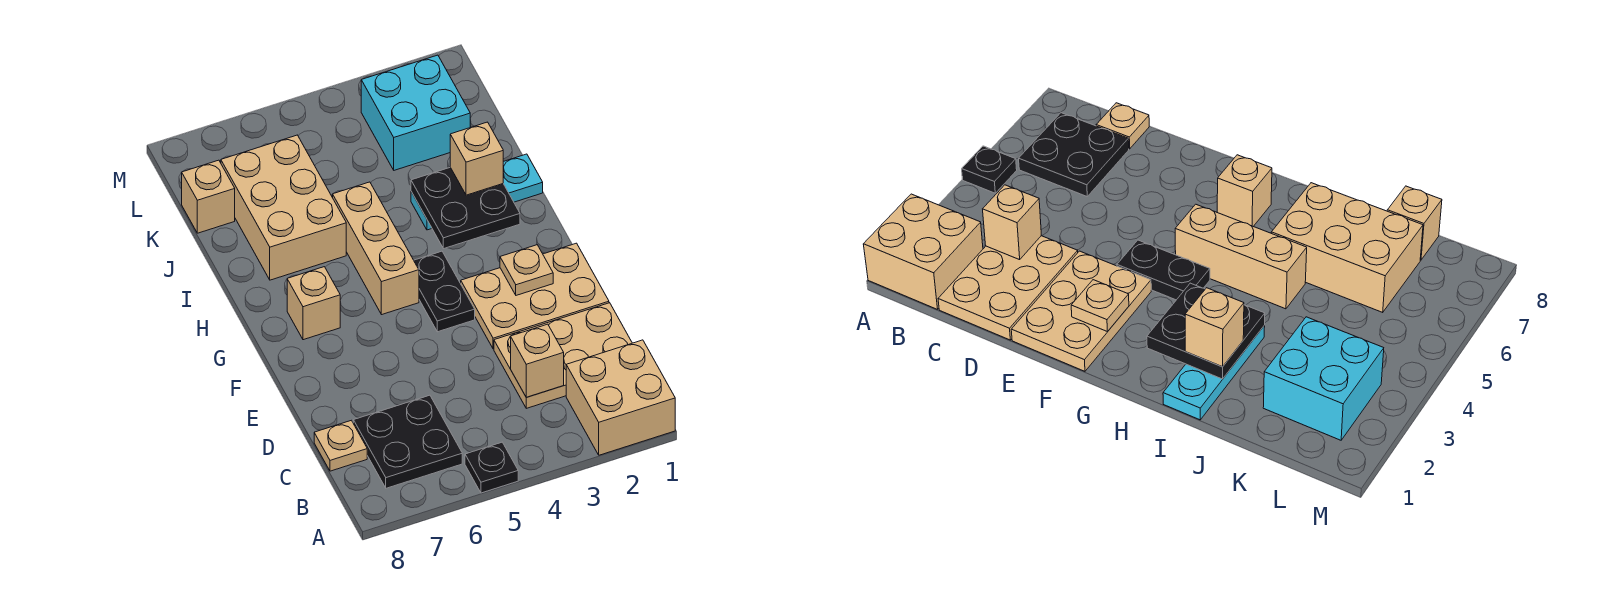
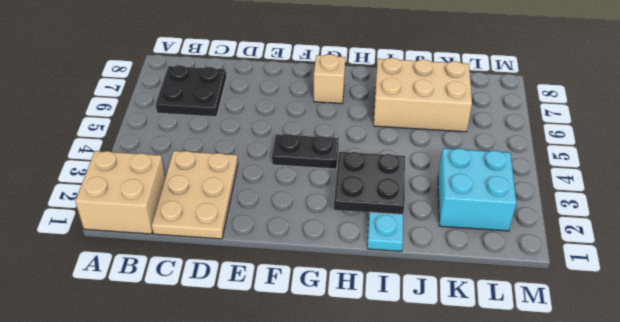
none -> black 1x1 plate [465,442,518,493]
none -> tan 1x1 plate [314,420,367,471]
none -> tan 2x3 plate [461,243,609,349]

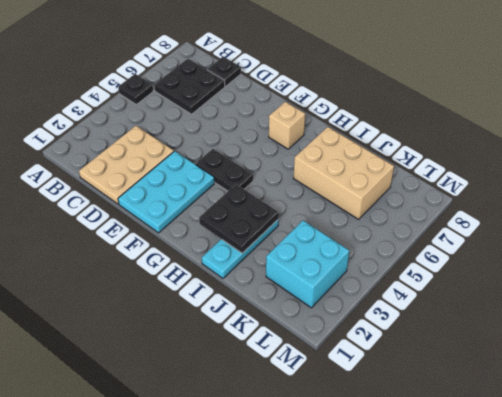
black 1x1 plate [207,57,241,86] -> tan 1x1 plate [314,420,367,471]
cyan 2x3 plate [118,151,214,233] -> tan 2x3 plate [461,243,609,349]
none -> tan 2x2 brick [566,340,675,455]
none -> tan 1x3 brick [333,182,419,315]
none -> tan 1x1 brick [182,160,235,233]

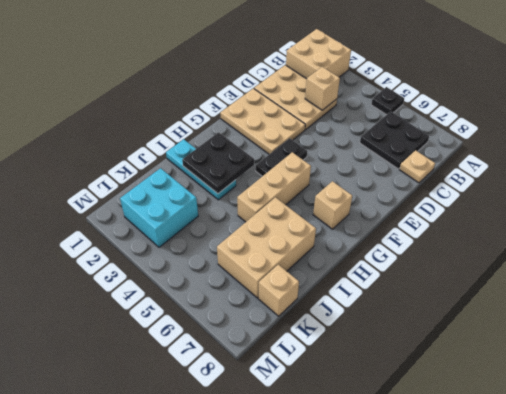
none -> tan 1x1 plate [500,245,553,295]
none -> tan 1x1 brick [450,122,503,195]

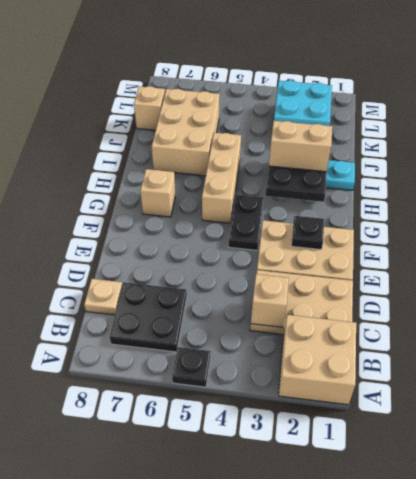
black 1x1 plate [292,216,324,250] -> tan 1x1 plate [500,245,553,295]
tan 1x2 brick [269,121,332,172] -> tan 1x1 brick [450,122,503,195]

